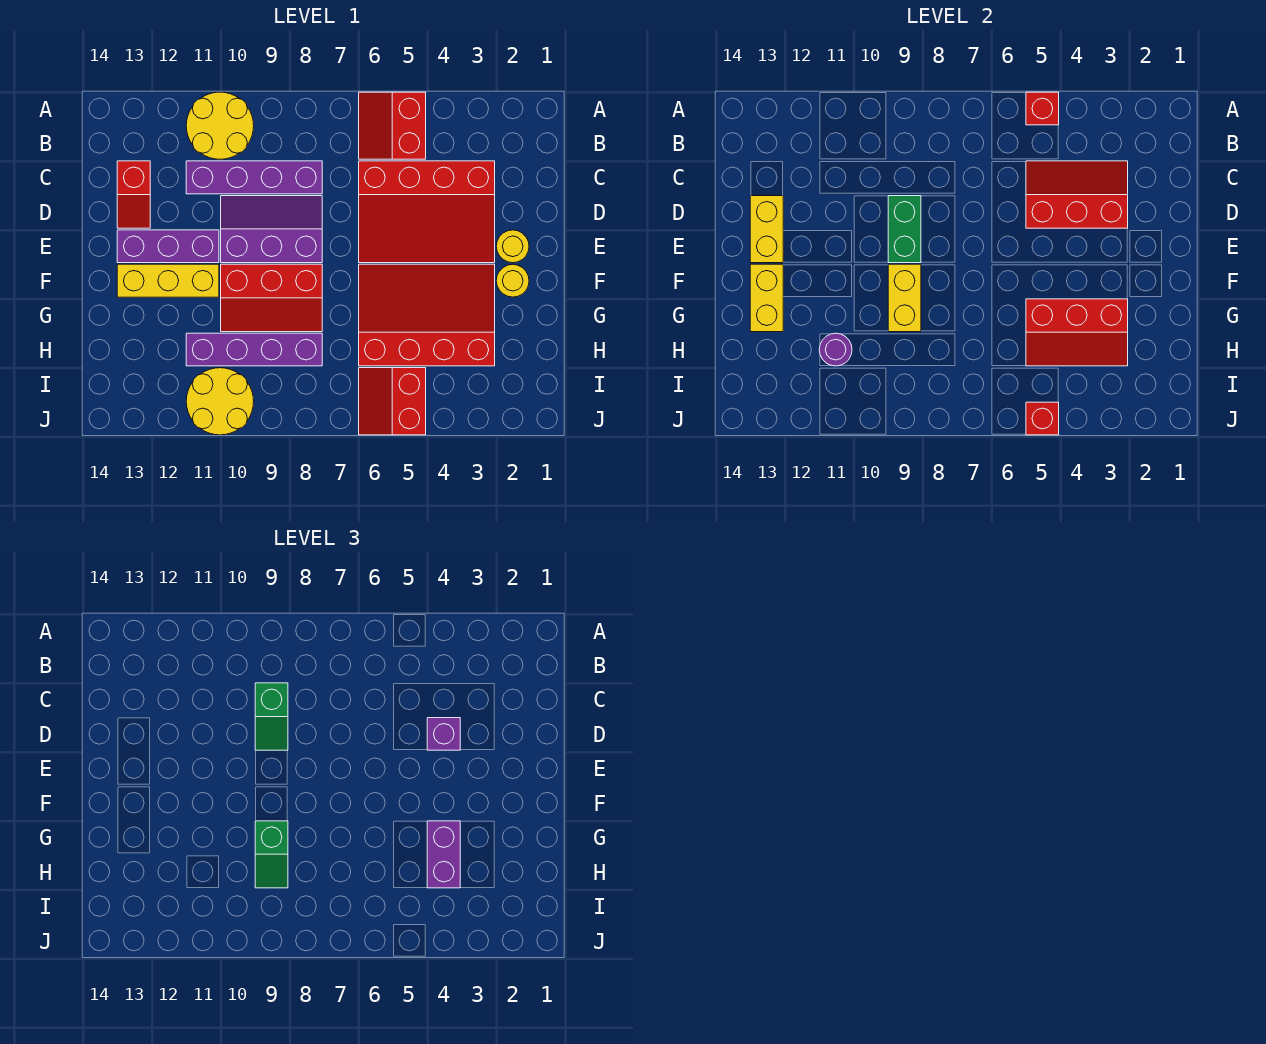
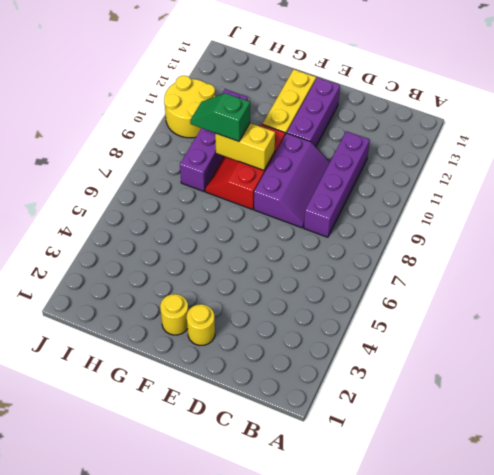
none -> red 2x2 slope [359,92,426,159]
none -> yellow 2x2 round brick [186,92,254,159]
none -> red 3x4 slope [359,161,495,263]

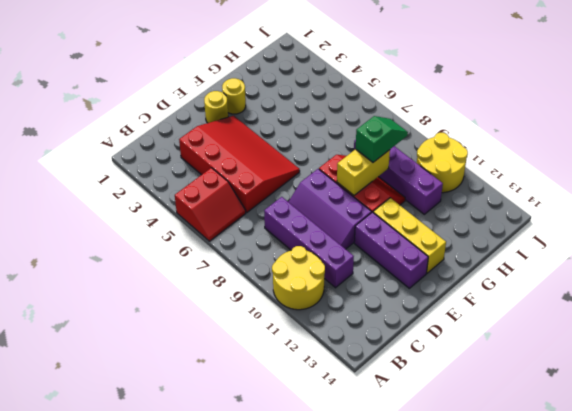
none -> red 1x2 slope [117,161,150,228]
none -> red 3x4 slope [359,264,495,366]
none -> red 2x2 slope [359,368,426,435]

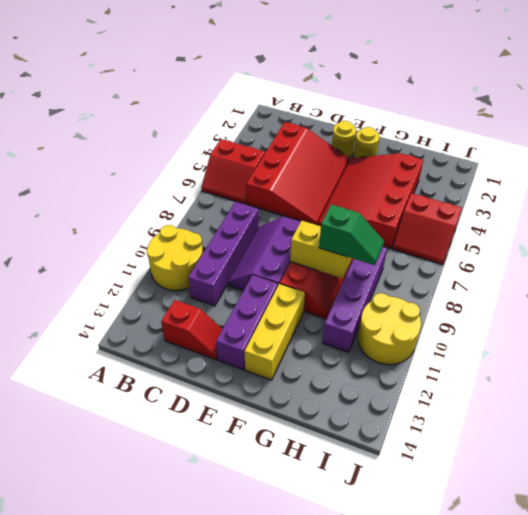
none -> red 1x1 brick [1026,92,1059,125]
none -> red 2x3 slope [1026,161,1128,228]
none -> green 1x2 brick [888,196,921,263]

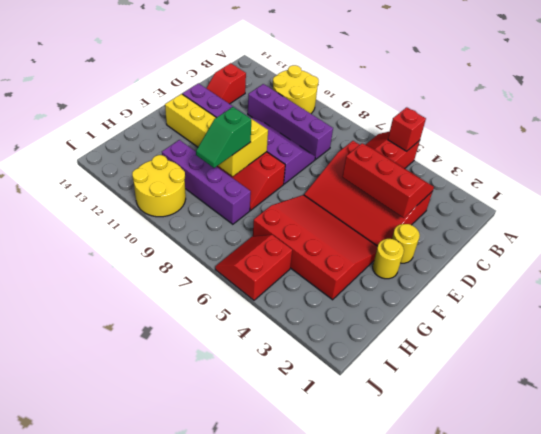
none -> green 1x2 brick [888,196,921,263]
none -> yellow 1x2 brick [750,196,783,263]
none -> yellow 1x2 brick [750,264,783,332]

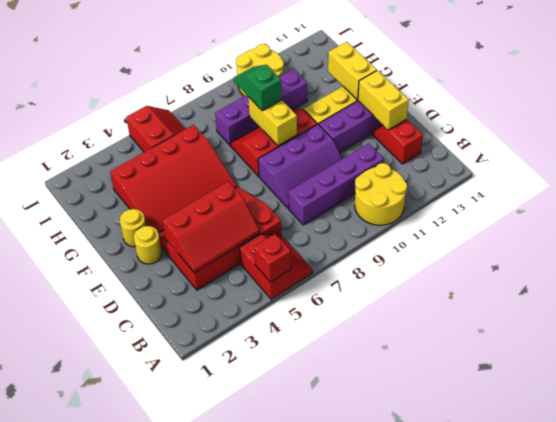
none -> green 1x2 brick [888,196,921,263]
none -> red 2x3 slope [1026,299,1128,366]
none -> purple 1x1 round brick [819,333,852,366]

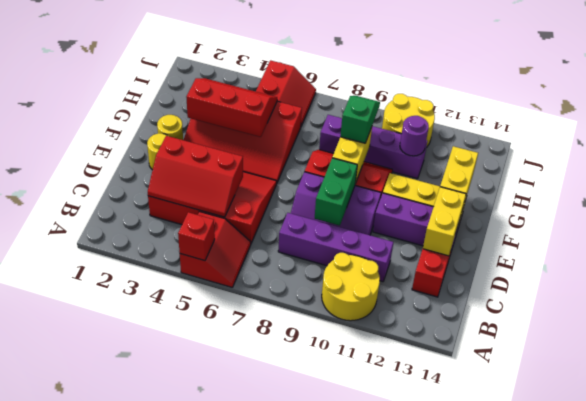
none -> red 1x1 brick [1026,402,1059,435]
none -> green 1x2 slope [255,683,288,750]
none -> purple 1x1 brick [427,718,460,750]

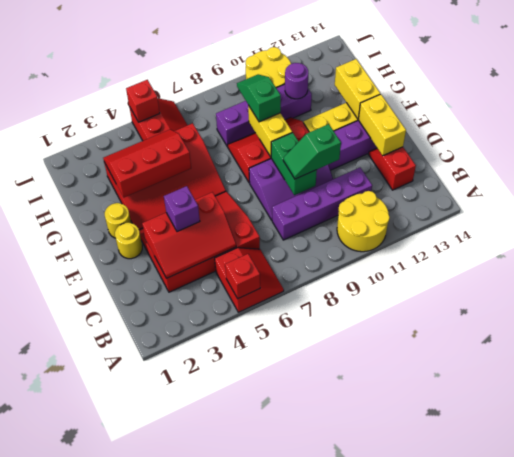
green 1x2 slope [283,124,341,179] -> green 1x2 slope turned to [255,683,288,750]
none -> purple 1x2 brick [427,821,460,888]

